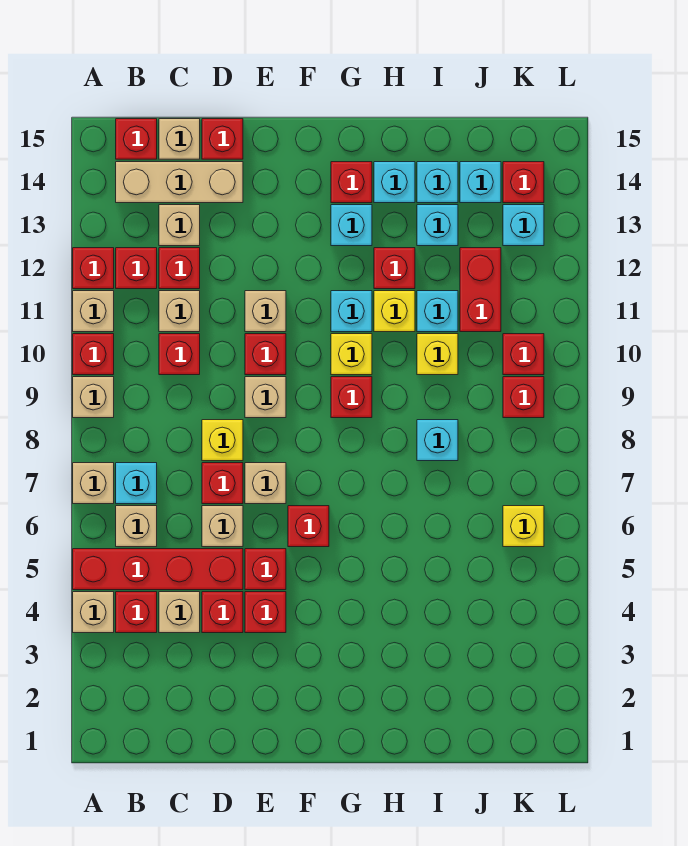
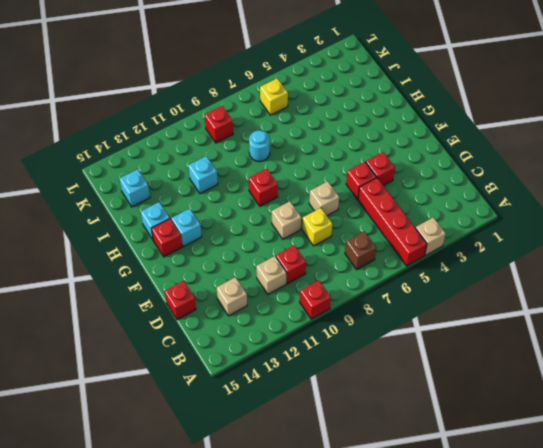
brown 1x1 brick [345,231,376,269] -> cyan 1x1 brick [116,463,157,504]
cyan 1x1 round brick [249,130,270,162] -> cyan 1x1 brick [417,420,458,461]
none -> tan 1x1 brick [73,463,114,504]
none -> tan 1x1 brick [73,377,114,418]
none -> tan 1x1 brick [73,291,114,332]
none -> red 1x1 brick [73,248,114,289]

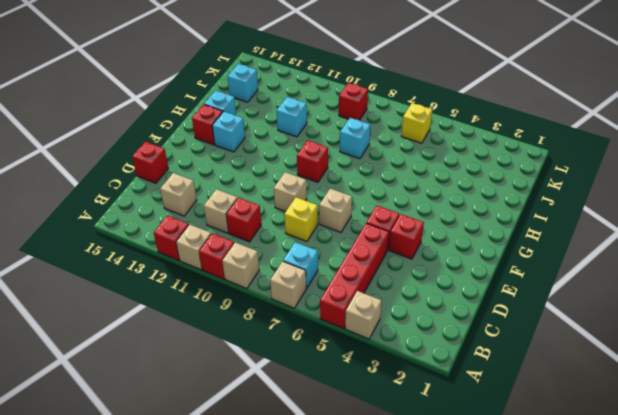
none -> red 1x1 brick [116,592,157,633]
none -> tan 1x1 brick [116,506,157,547]
none -> red 1x1 brick [116,248,157,289]
none -> tan 1x3 brick [116,162,243,203]

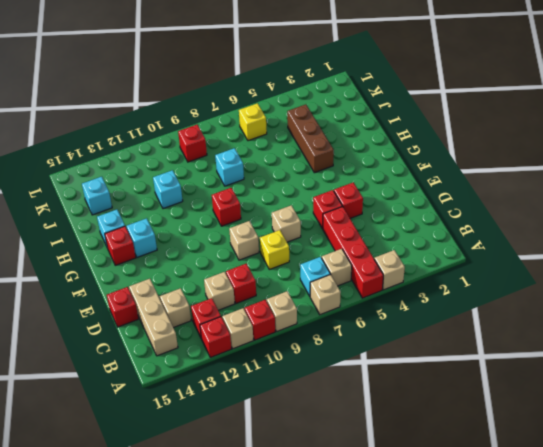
brown 1x3 brick [287,104,334,173] -> none
none -> red 1x1 brick [116,592,157,633]
none -> red 1x1 brick [116,119,157,159]
none -> tan 1x1 brick [159,592,200,633]
none -> red 1x1 brick [159,248,200,289]

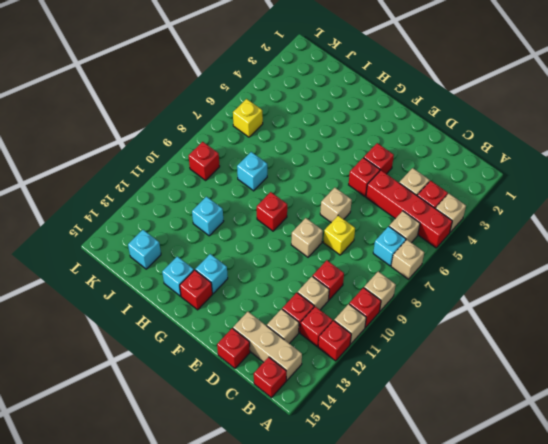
none -> tan 1x1 brick [159,119,200,159]
none -> red 1x1 brick [202,592,243,633]
none -> tan 1x1 brick [202,506,243,547]
none -> red 1x1 brick [202,463,243,504]

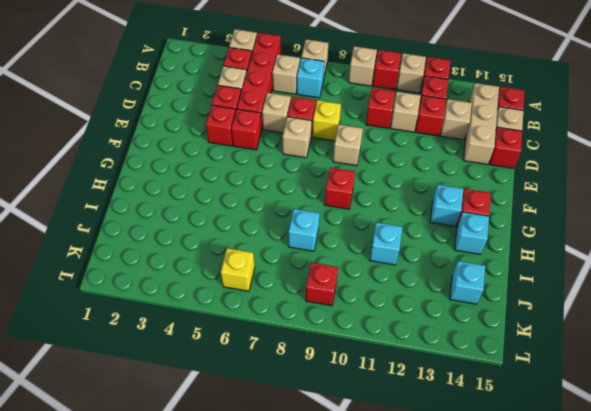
none -> red 1x1 brick [245,334,286,375]
none -> tan 1x1 brick [245,291,286,332]
none -> red 1x1 brick [288,506,329,547]
none -> yellow 1x1 brick [331,334,372,375]

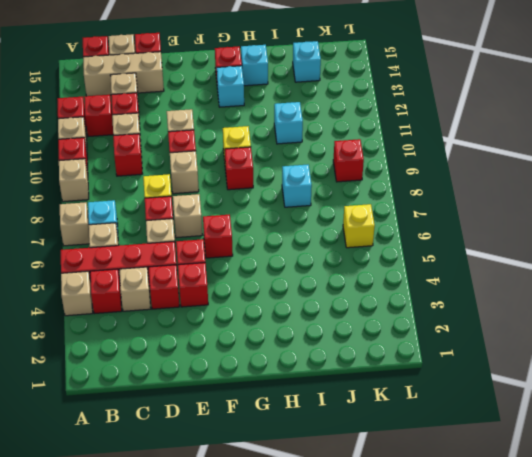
none -> cyan 1x1 brick [331,291,372,332]
none -> yellow 1x1 brick [374,291,415,332]
none -> red 1x1 brick [374,248,415,289]
none -> yellow 1x1 brick [417,334,458,375]

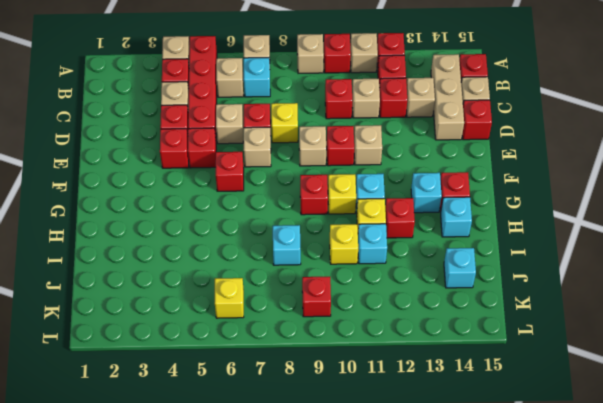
none -> cyan 1x1 brick [417,205,458,246]
none -> cyan 1x1 brick [417,162,458,203]
none -> red 1x2 brick [460,248,501,332]
none -> red 1x1 brick [503,334,544,375]

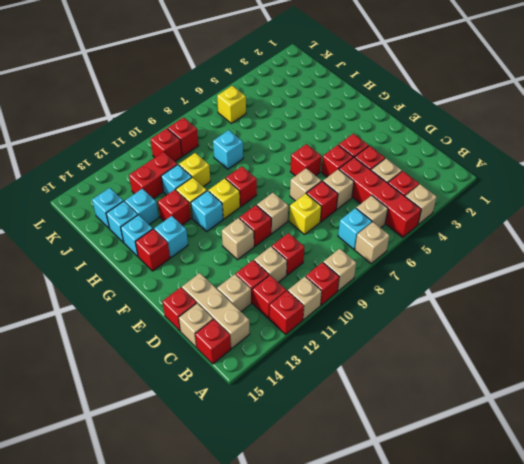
none -> cyan 1x1 brick [503,205,544,246]
none -> red 1x1 brick [503,162,544,203]

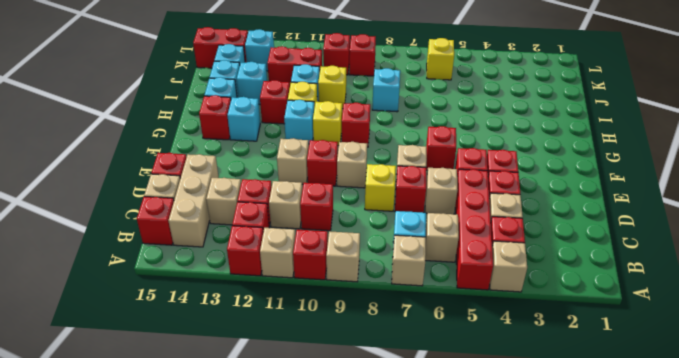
red 1x2 brick [193,27,248,68] -> red 1x1 brick [503,162,544,203]

